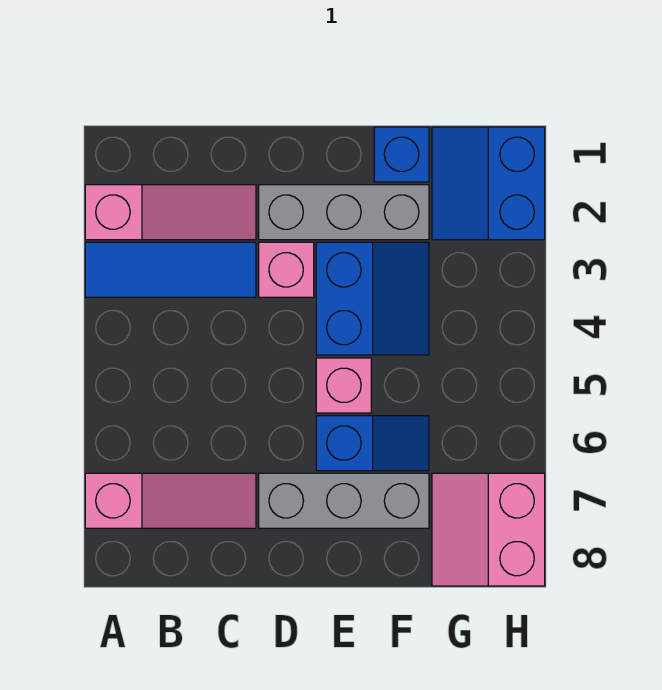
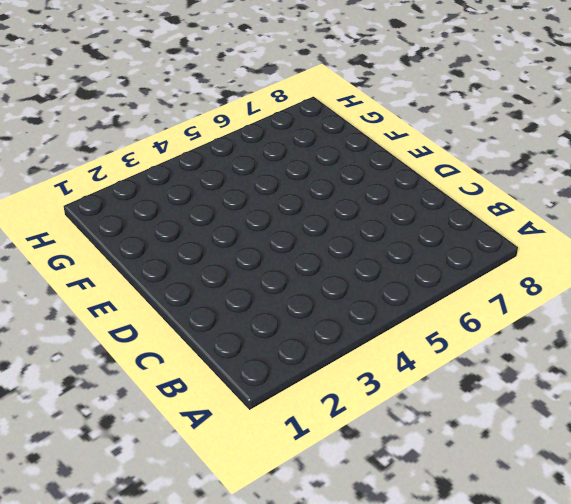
none -> pink 1x3 slope [85,185,256,240]
none -> blue 1x3 tile [85,242,256,297]
none -> pink 1x3 slope [85,473,256,528]

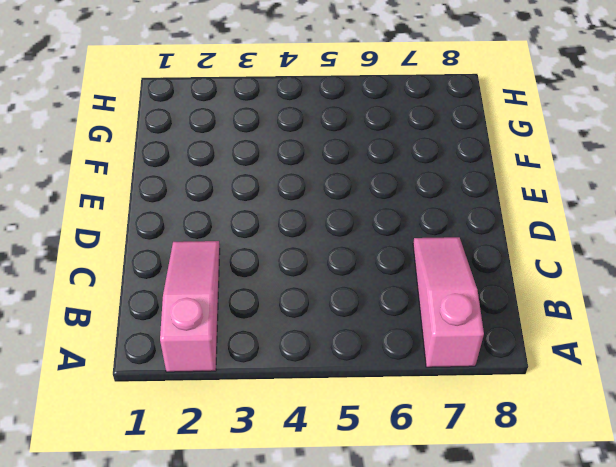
none -> blue 1x3 tile [85,242,256,297]
none -> grey 1x3 brick [259,185,429,240]
none -> pink 1x1 brick [259,242,314,297]

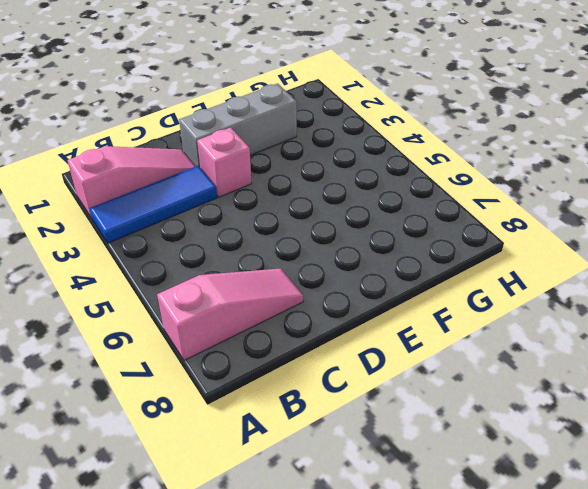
none -> grey 1x3 brick [259,473,429,528]
none -> blue 2x2 slope [316,242,429,355]
none -> pink 1x1 brick [316,358,371,413]

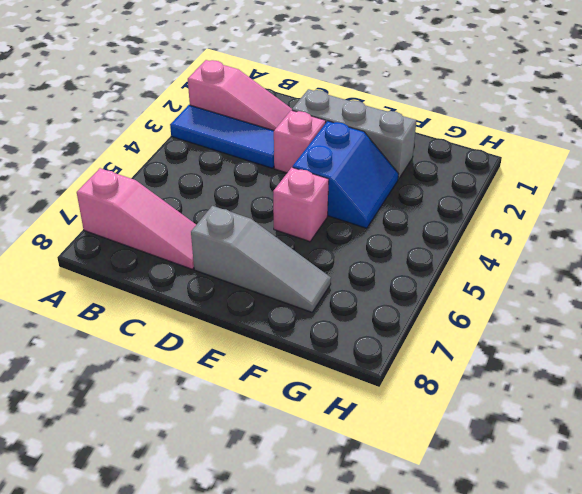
grey 1x3 slope [191,206,331,312] -> grey 1x3 brick [259,473,429,528]
none -> blue 1x2 slope [316,416,429,471]
none -> blue 1x1 brick [374,127,429,182]
none -> blue 2x2 slope [432,127,545,240]

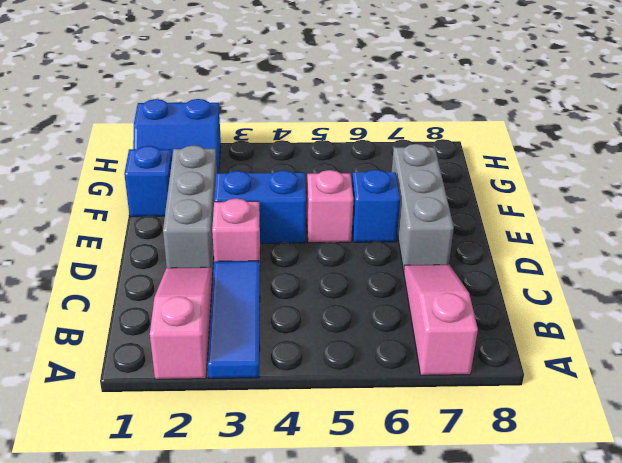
none -> pink 2x2 slope [432,473,545,586]

